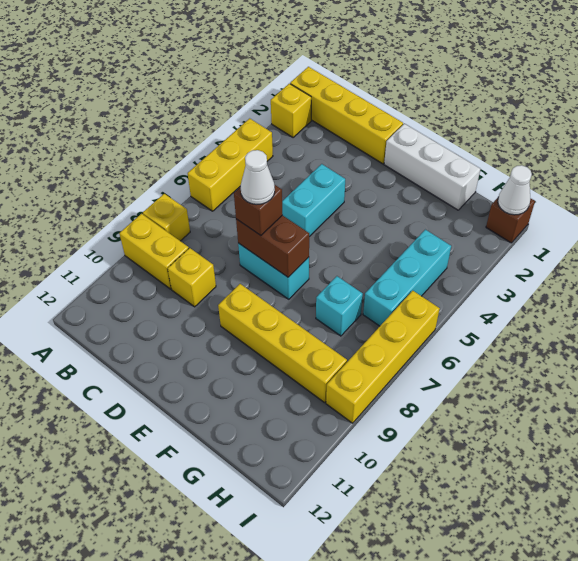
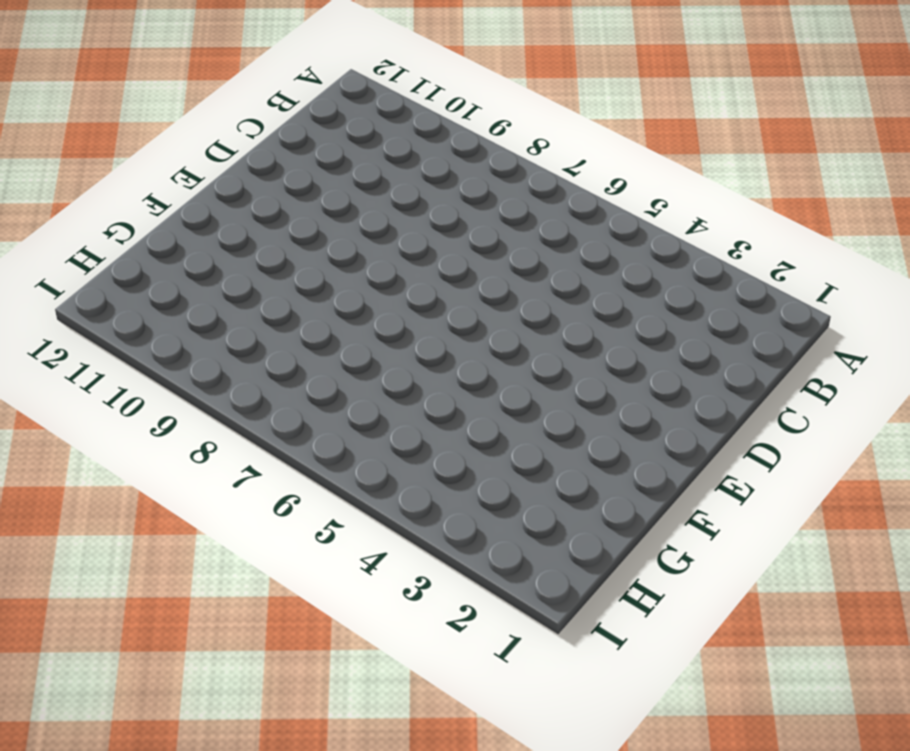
none -> yellow 1x4 brick [290,67,403,164]
none -> yellow 1x1 brick [271,84,311,137]
none -> yellow 1x3 brick [188,118,273,211]

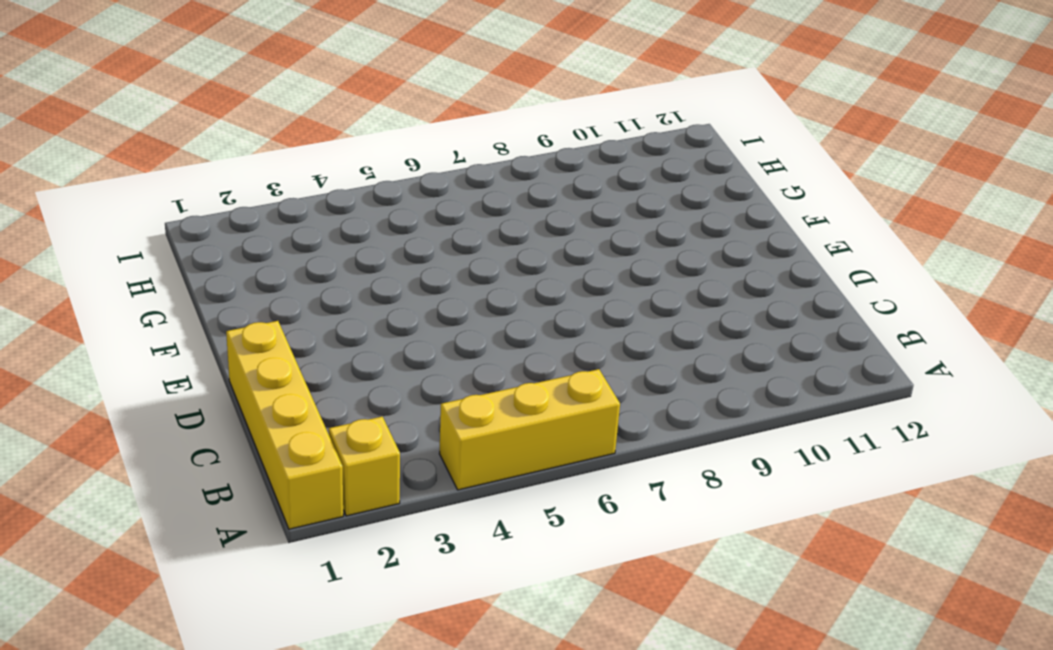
none -> yellow 1x1 brick [143,194,190,241]
none -> yellow 1x2 brick [119,214,189,289]
none -> yellow 1x1 brick [168,248,216,307]

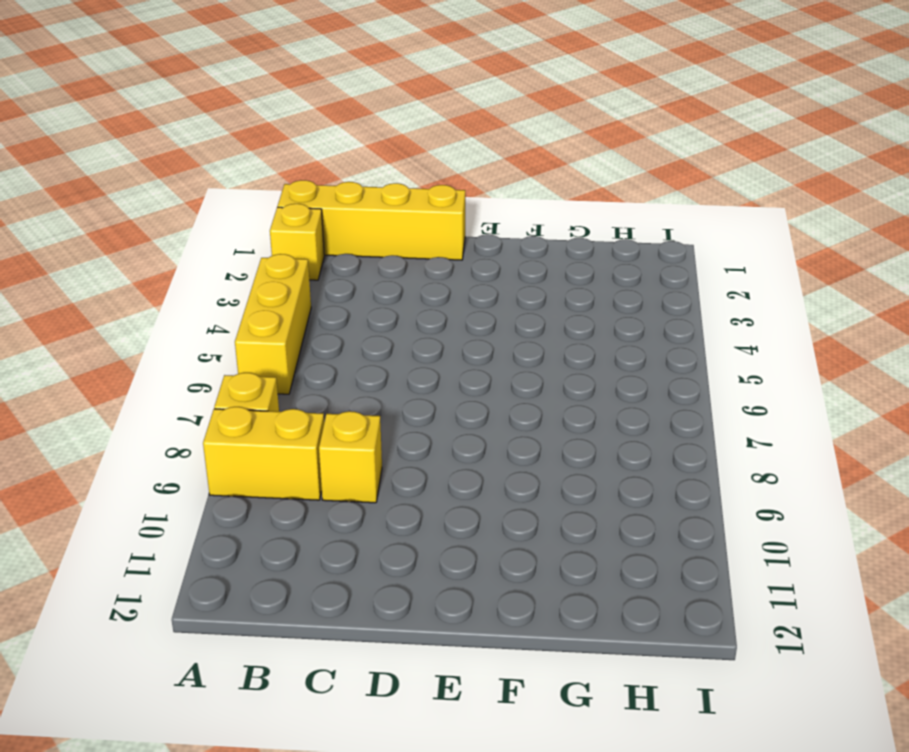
none -> cyan 1x2 brick [282,164,345,237]
none -> cyan 1x2 brick [238,243,309,299]
none -> white 1x3 brick [384,124,480,210]

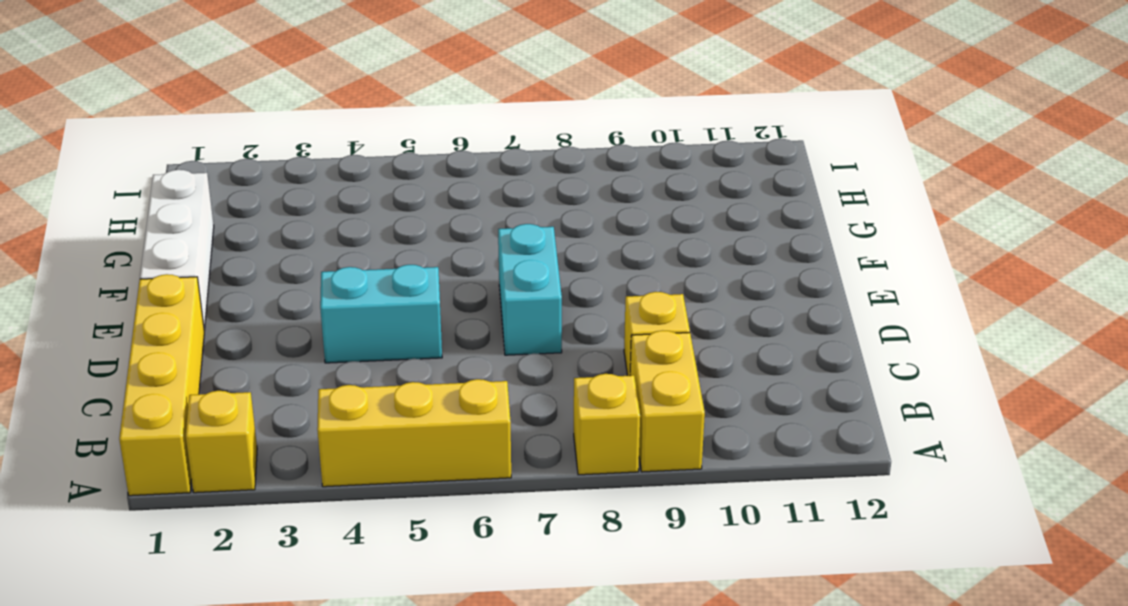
none -> yellow 1x4 brick [218,284,347,403]
none -> cyan 1x1 brick [316,276,363,336]
none -> cyan 1x3 brick [363,230,451,326]

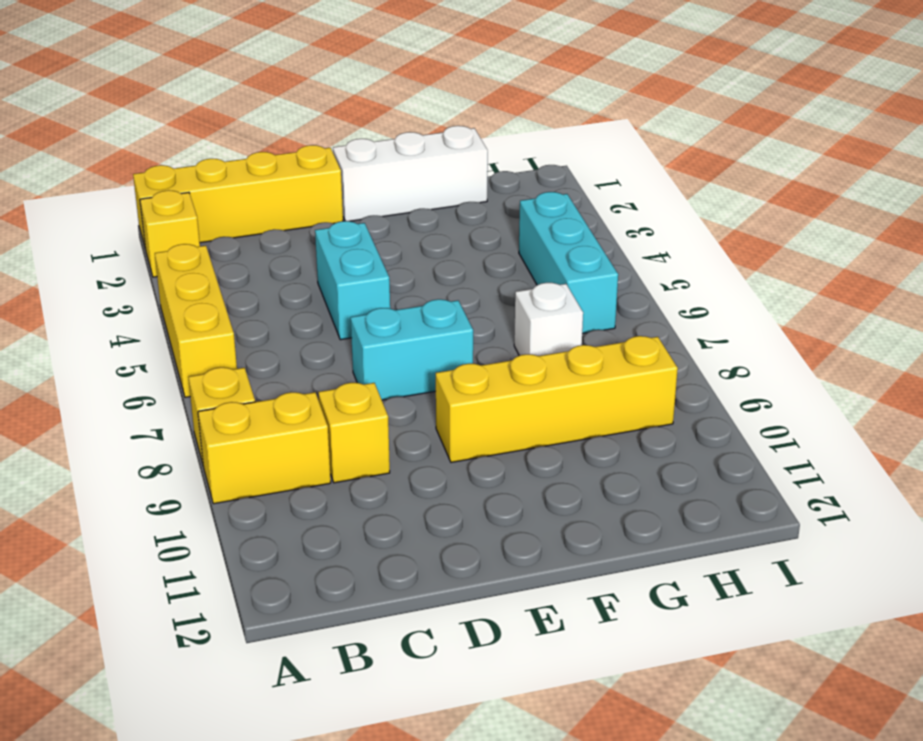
white 1x1 brick [514,283,583,356] -> cyan 1x1 brick [316,276,363,336]
none -> brown 1x1 brick [486,198,535,243]
none -> yellow 1x4 brick [326,291,440,423]
none -> brown 1x2 brick [236,215,309,277]

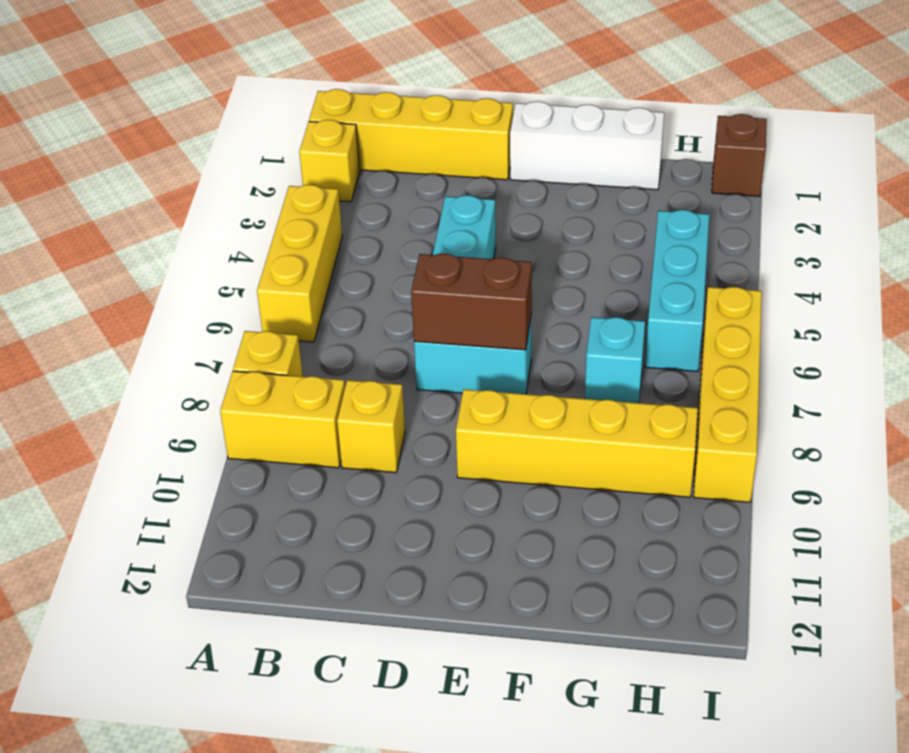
none -> white 1x1 cone [498,165,532,215]
none -> brown 1x1 brick [234,185,283,235]
none -> white 1x1 cone [241,150,275,205]

